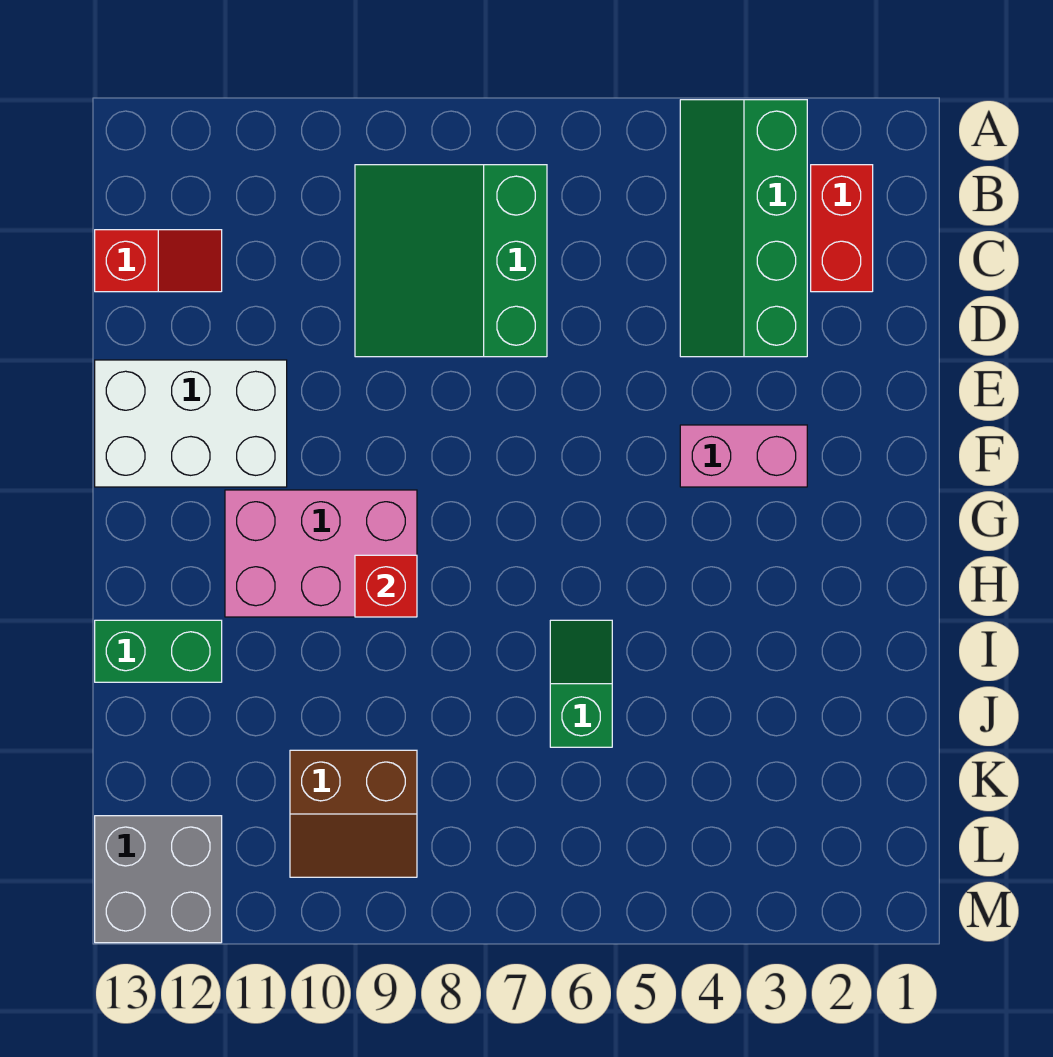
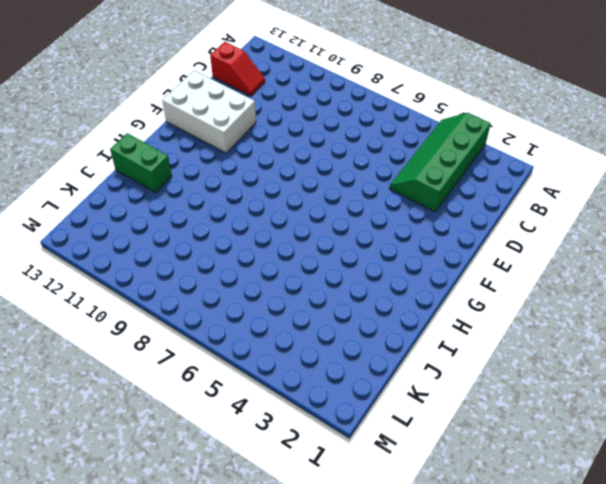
none -> red 1x2 brick [811,165,873,292]
none -> green 3x3 slope [355,165,547,357]
none -> pink 1x2 brick [680,425,807,487]

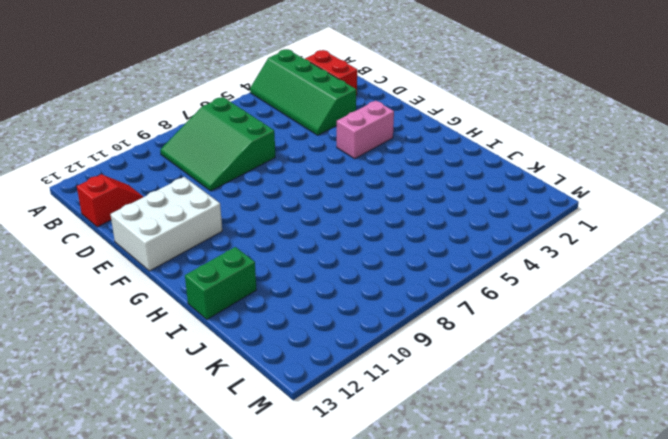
none -> pink 2x3 brick [225,490,417,617]
none -> green 1x2 slope [550,620,612,747]
none -> brown 2x2 slope [290,750,417,877]

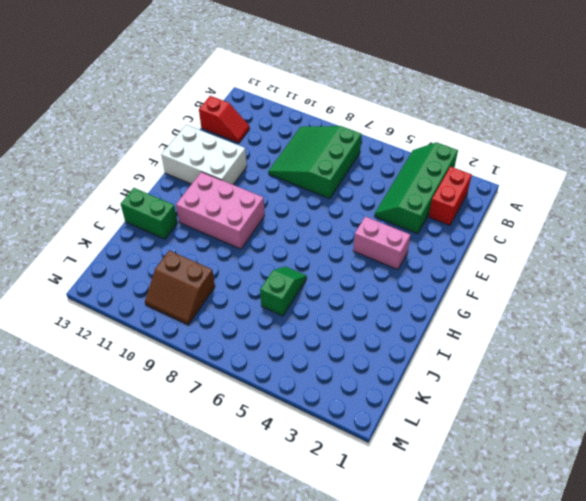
none -> grey 2x2 brick [95,816,222,943]
none -> red 1x1 brick [355,555,417,617]

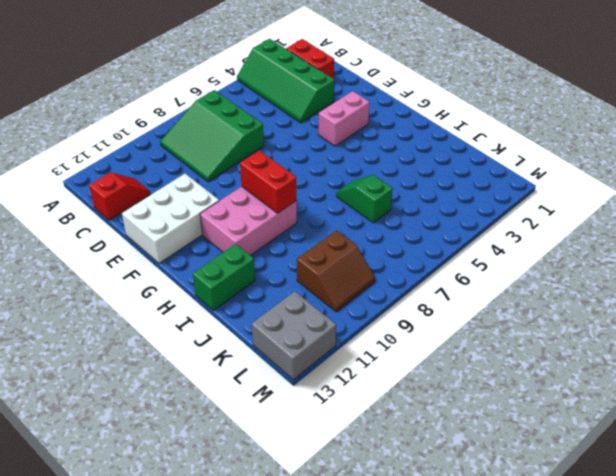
red 1x2 brick [240,150,297,213] -> red 1x1 brick [355,555,417,617]

